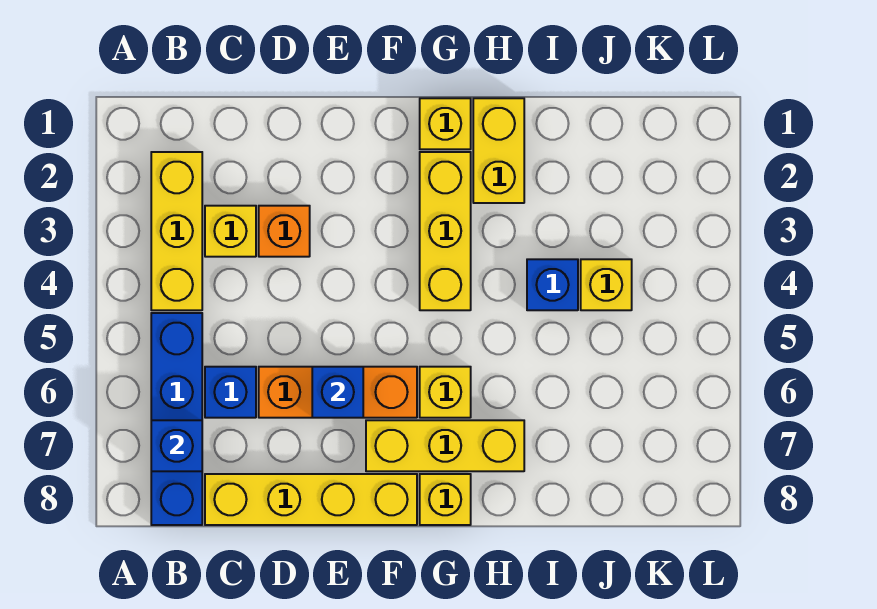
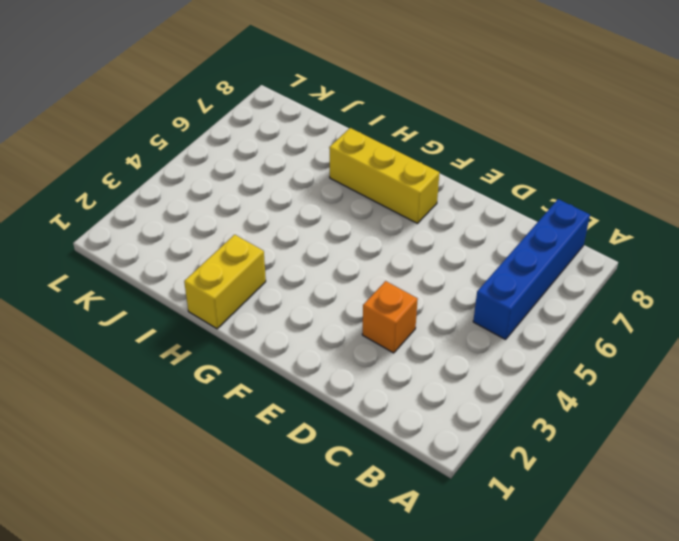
none -> yellow 1x3 brick [151,152,202,310]
none -> yellow 1x1 brick [205,206,256,257]
none -> blue 1x1 brick [205,367,256,418]

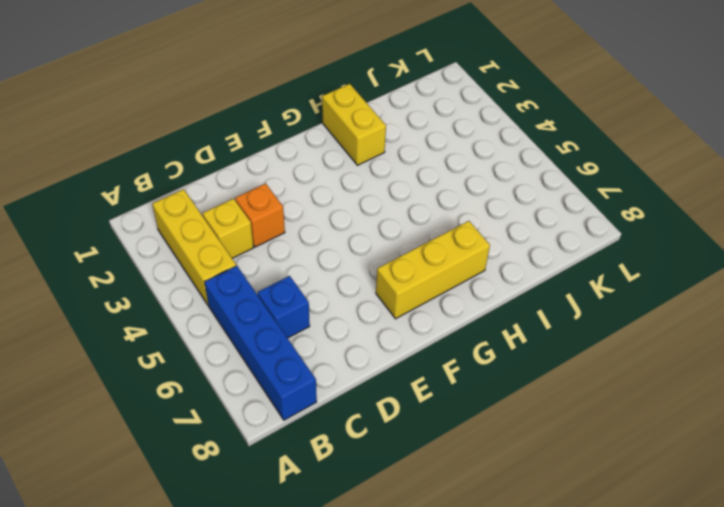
none -> yellow 1x4 brick [205,474,417,525]
none -> orange 1x3 brick [259,367,417,418]
none -> yellow 1x1 brick [420,98,471,149]

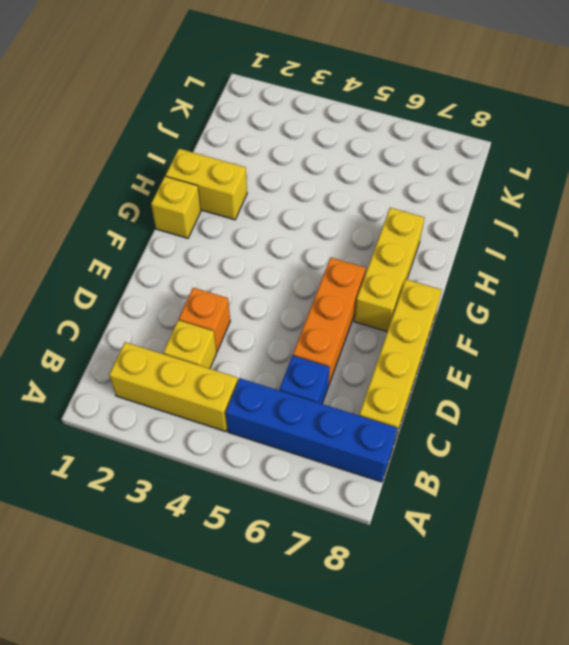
none -> yellow 1x3 brick [420,152,471,310]
none -> yellow 1x1 brick [420,367,471,418]
none -> yellow 1x1 brick [420,474,471,525]

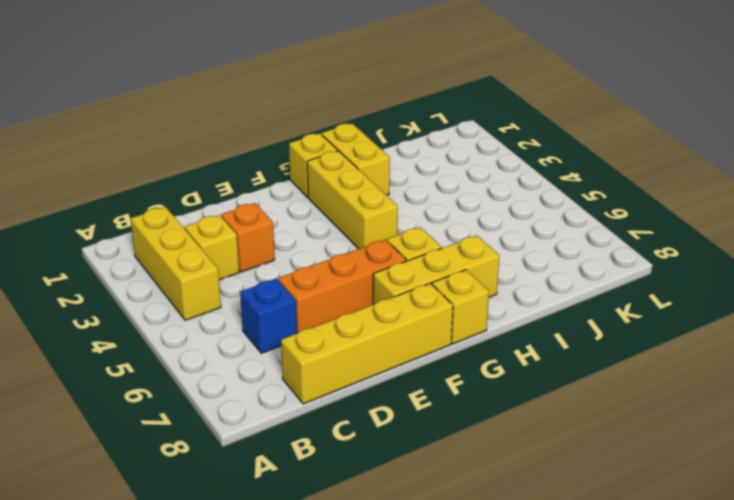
none -> blue 1x4 brick [151,313,202,525]
none -> blue 1x1 brick [527,259,578,310]
none -> yellow 1x1 brick [581,259,632,310]

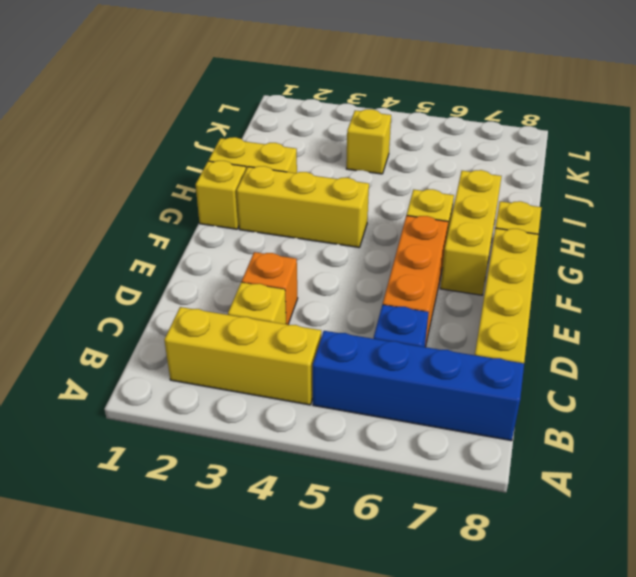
none -> blue 1x1 brick [527,259,578,310]
none -> blue 1x1 brick [151,420,202,471]
none -> blue 1x1 brick [312,367,363,418]

